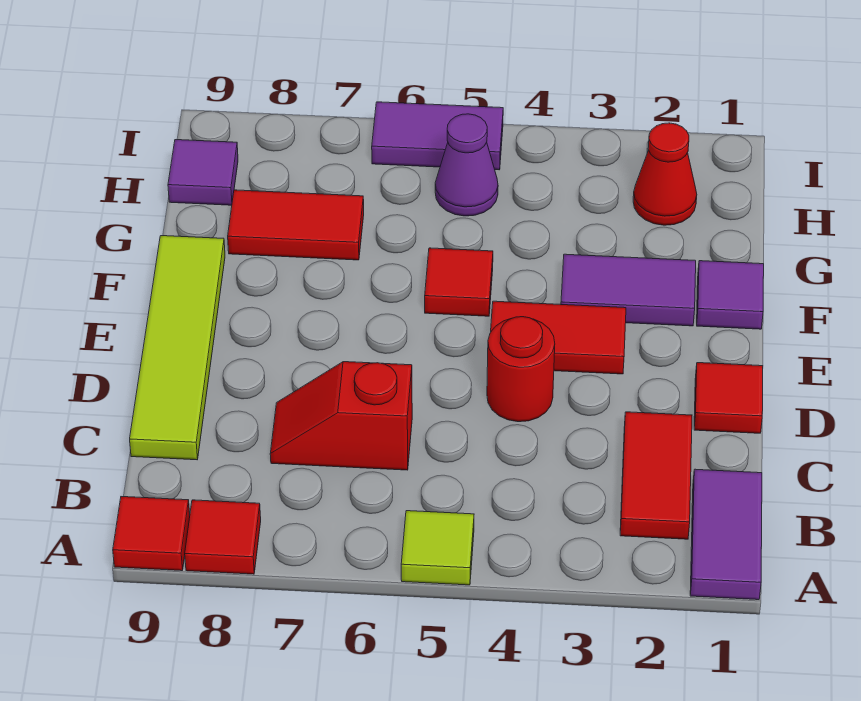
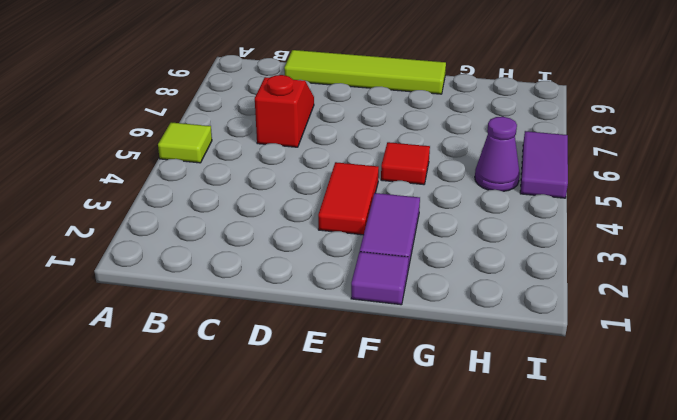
none -> purple 1x2 tile [690,469,762,600]
none -> red 1x1 tile [185,500,261,574]
none -> red 1x1 tile [113,497,190,571]

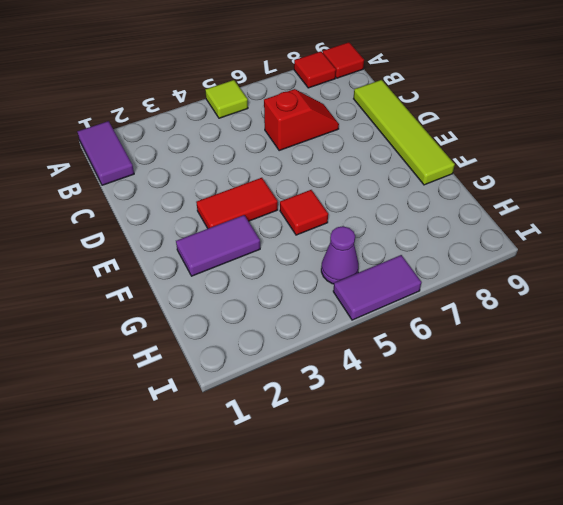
none -> red 1x2 tile [620,412,692,539]
none -> red 1x1 tile [694,363,763,433]
none -> red 1x1 round brick [487,317,555,422]

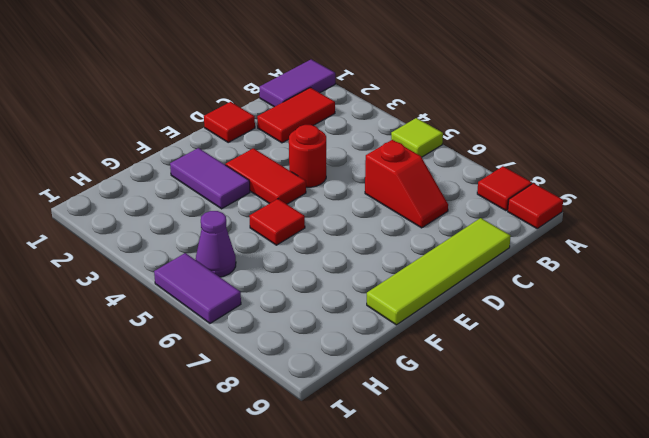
none -> purple 1x1 tile [697,261,764,329]
none -> red 1x2 tile [228,190,364,260]
none -> red 1x1 cone [633,123,697,225]

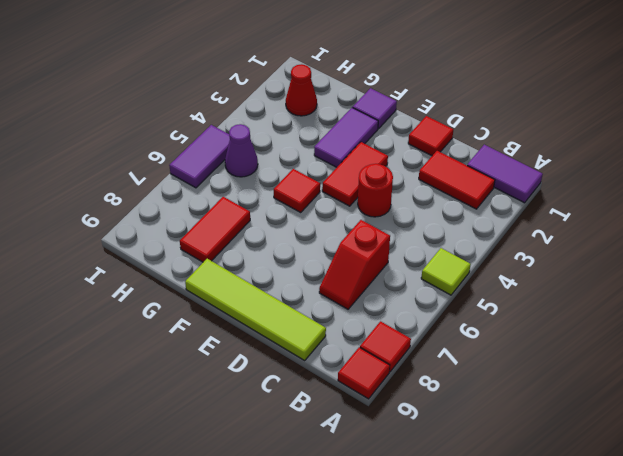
none -> purple 1x1 tile [168,140,238,205]

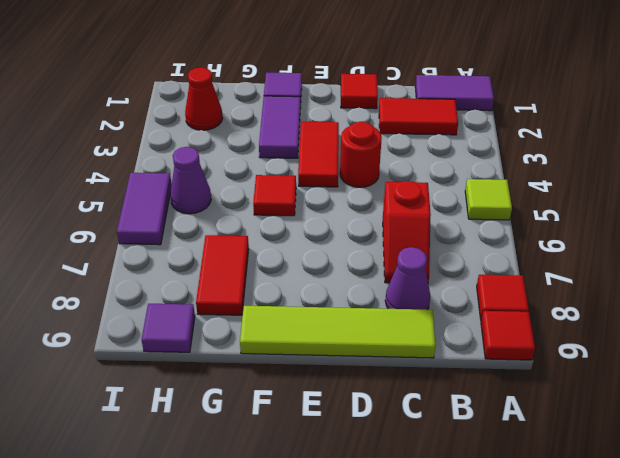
purple 1x1 cone [385,247,430,310] -> none

